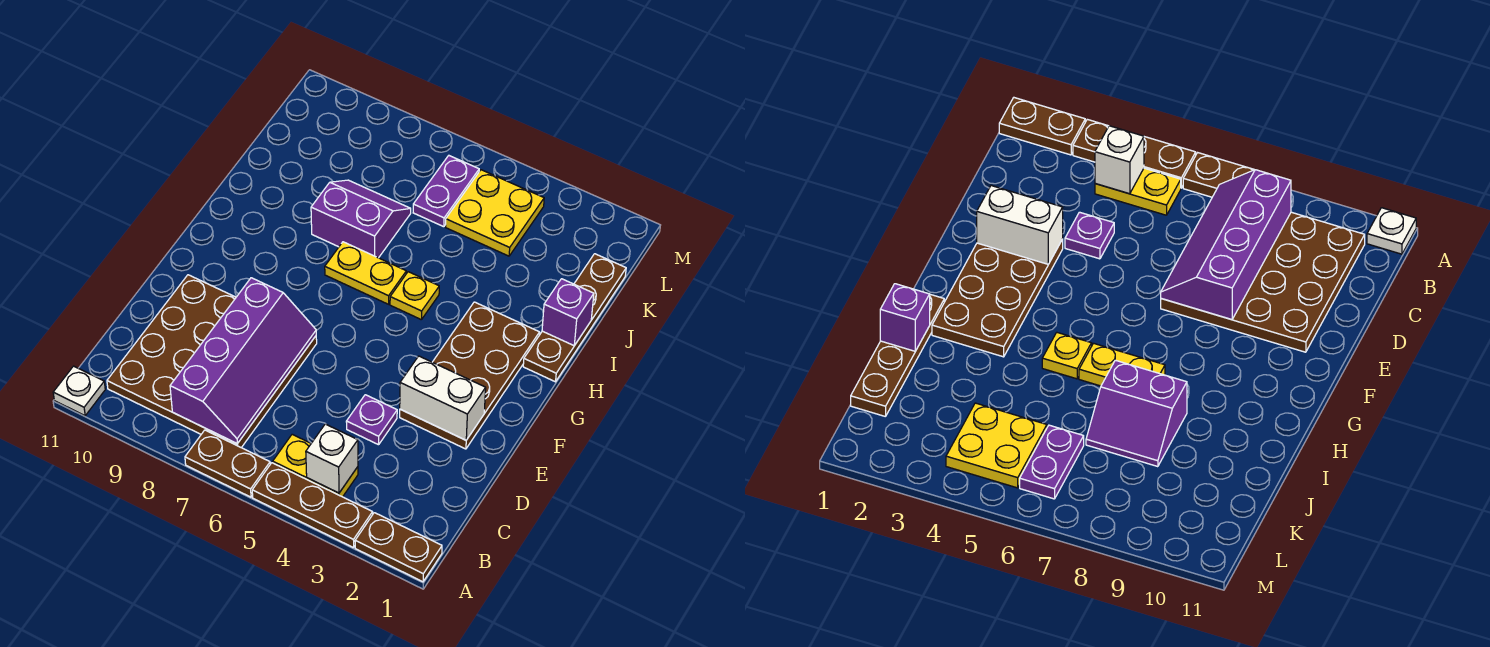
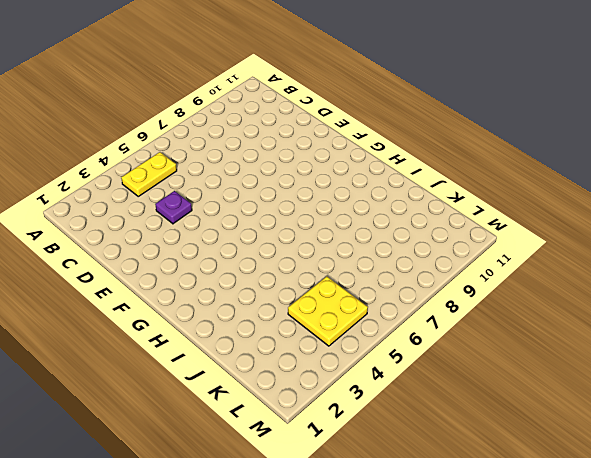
none -> brown 1x2 plate [355,513,442,582]
none -> brown 1x3 plate [252,463,373,548]
none -> brown 1x2 plate [185,430,270,497]

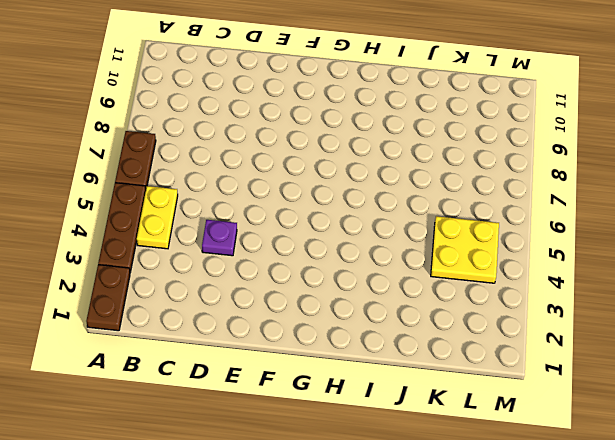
none -> white 1x1 plate [53,366,105,416]
none -> brown 4x4 plate [107,275,317,448]
none -> brown 2x4 plate [400,302,540,449]

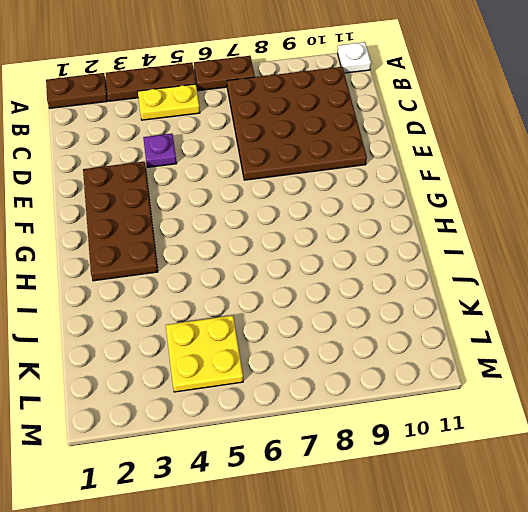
none -> brown 1x4 plate [523,254,626,382]
none -> yellow 1x1 plate [390,272,439,319]
none -> yellow 1x2 plate [325,242,406,304]

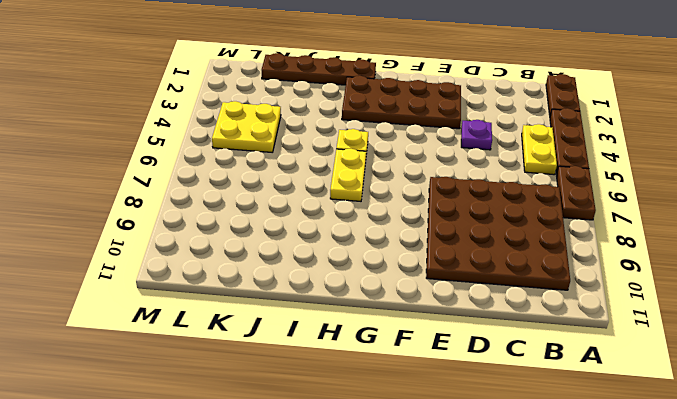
none -> white 1x1 plate [53,366,105,416]
none -> purple 2x2 slope [311,180,411,258]
none -> purple 1x2 plate [413,156,479,227]

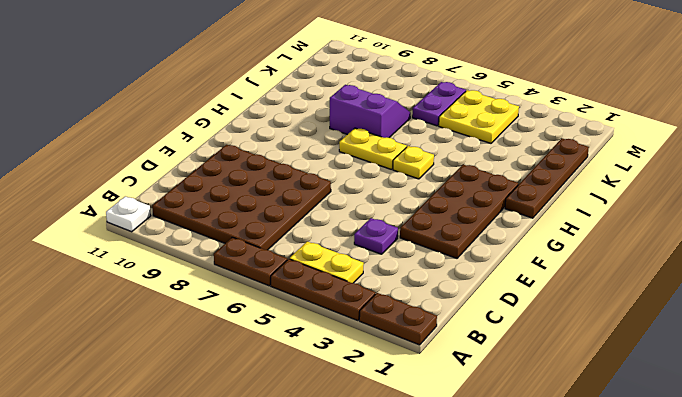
none -> white 1x1 brick [306,424,358,493]
none -> purple 2x4 slope [170,278,316,444]
none -> white 1x2 brick [400,356,486,440]

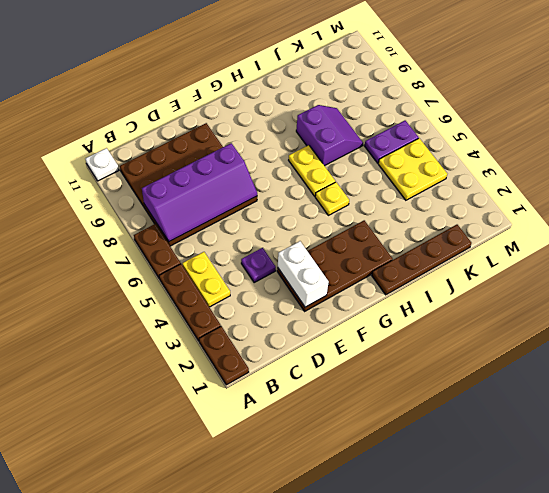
none -> white 1x1 brick [306,424,358,493]
none -> purple 1x1 brick [542,279,594,346]

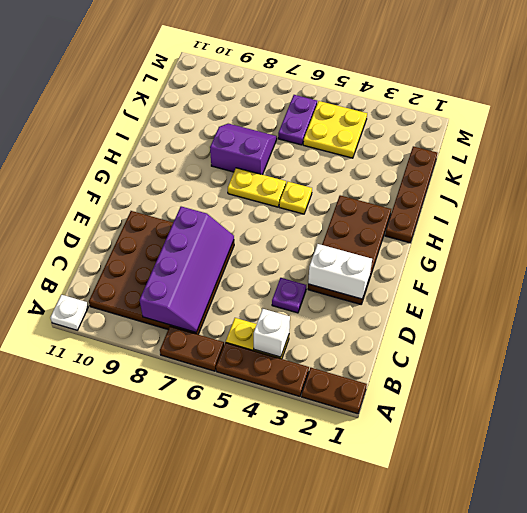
none -> purple 1x1 brick [542,279,594,346]

